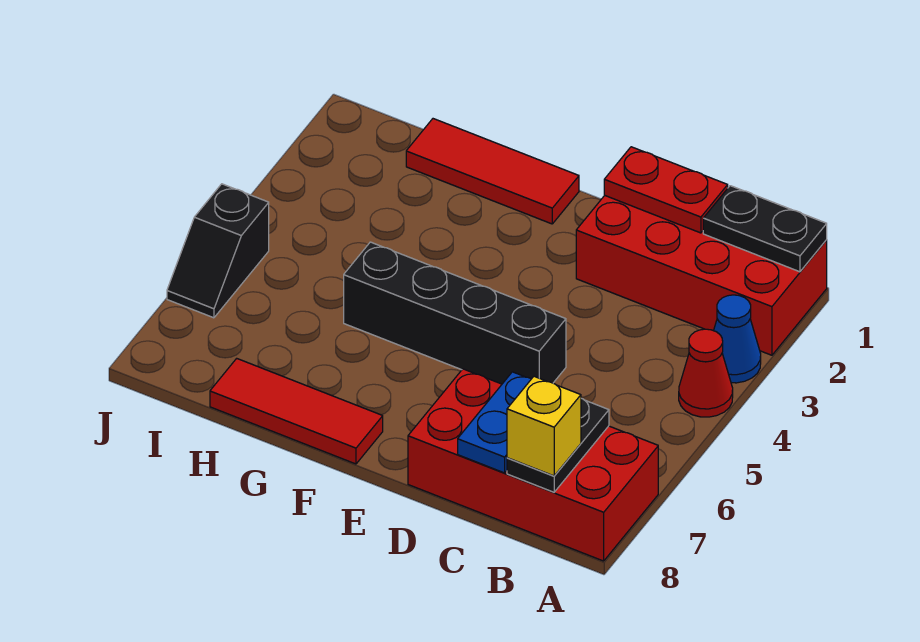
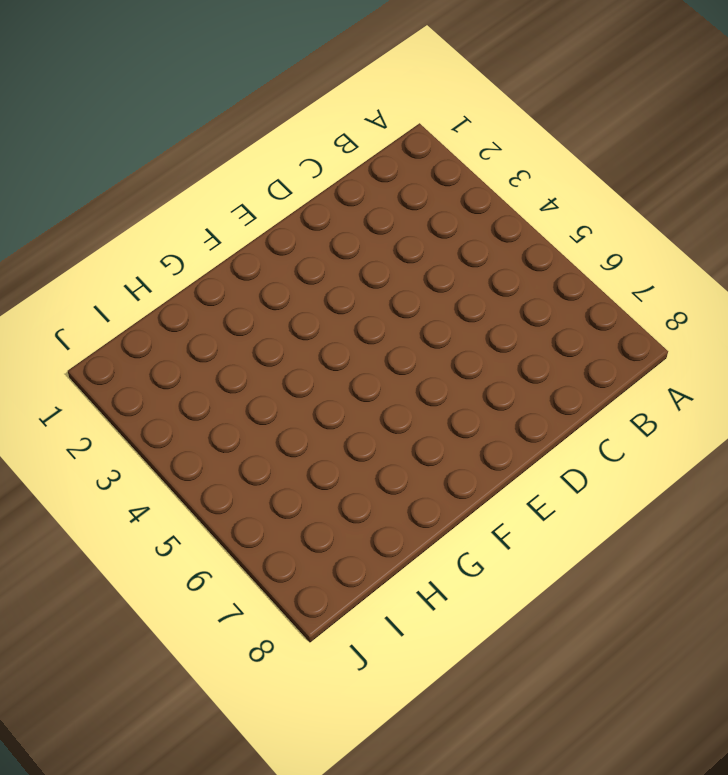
none -> red 2x4 brick [576,195,827,355]
none -> blue 1x1 cone [714,295,761,383]
none -> red 1x1 cone [679,329,733,417]

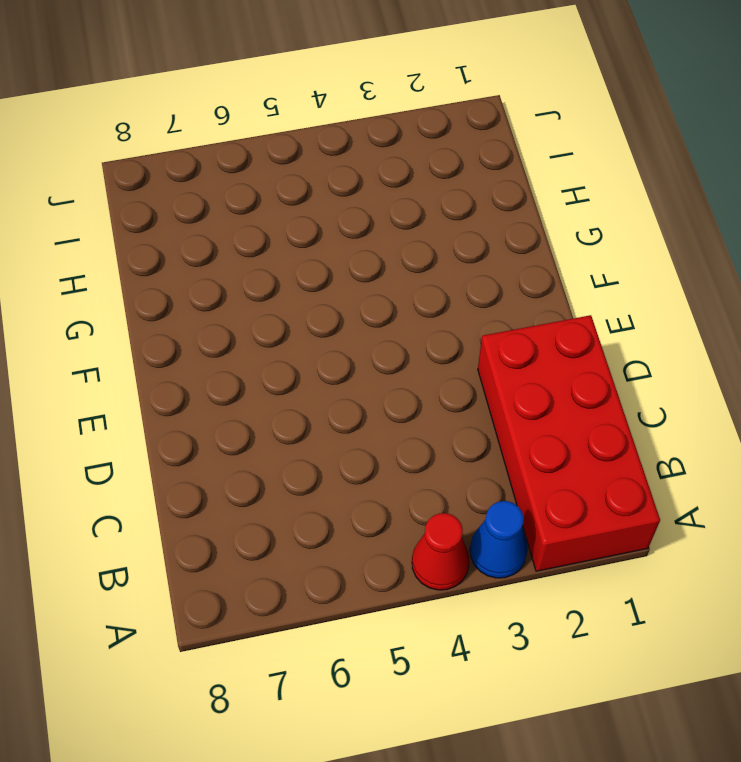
none -> red 2x4 brick [408,369,658,561]
none -> black 1x4 brick [344,242,566,384]
none -> red 1x3 tile [406,119,579,224]

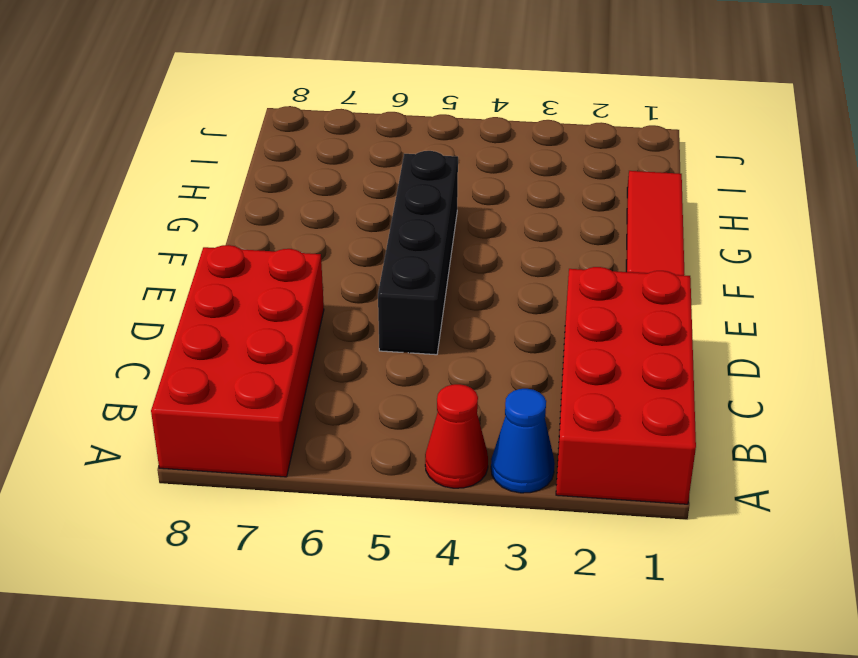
none -> red 1x3 tile [210,358,383,464]
none -> black 1x2 slope [167,184,269,318]
none -> black 1x2 plate [703,186,827,272]

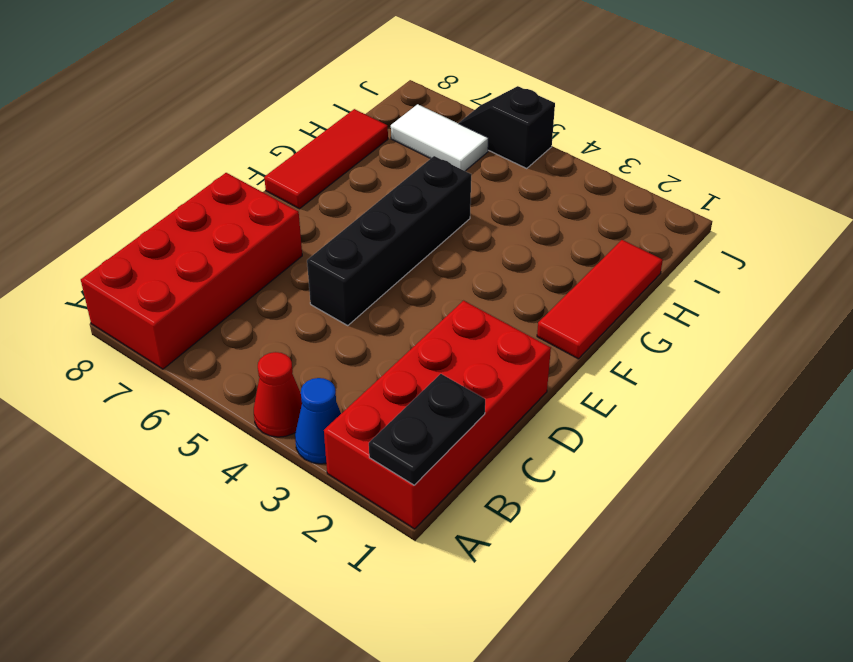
white 1x2 tile [391,104,489,171] -> none
none -> black 1x2 plate [507,398,609,492]
none -> red 1x2 plate [604,147,728,233]
none -> blue 1x2 plate [458,372,531,473]

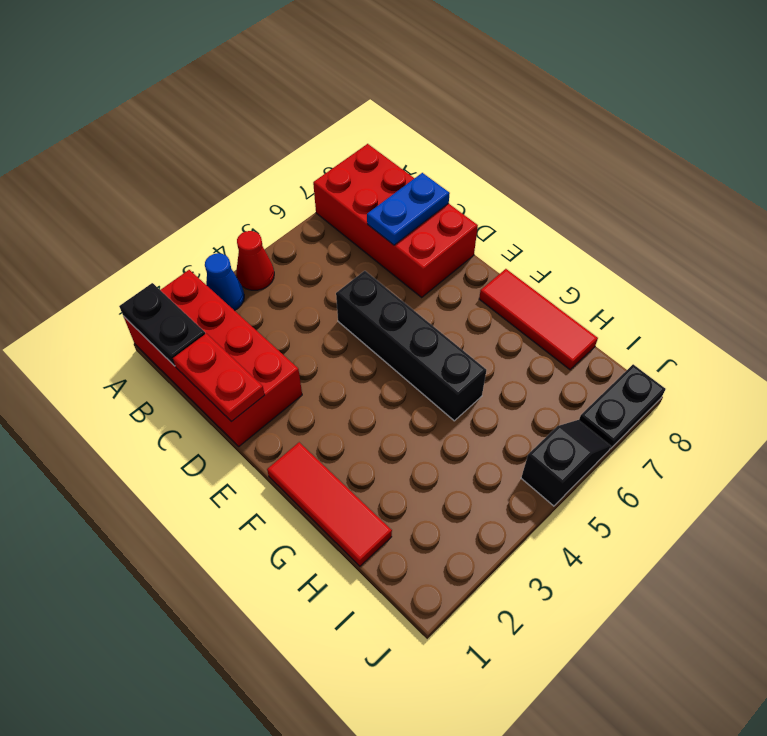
black 1x2 plate [579,364,665,449] -> black 1x2 plate moved to [507,398,609,492]
none -> yellow 1x1 brick [507,376,581,476]

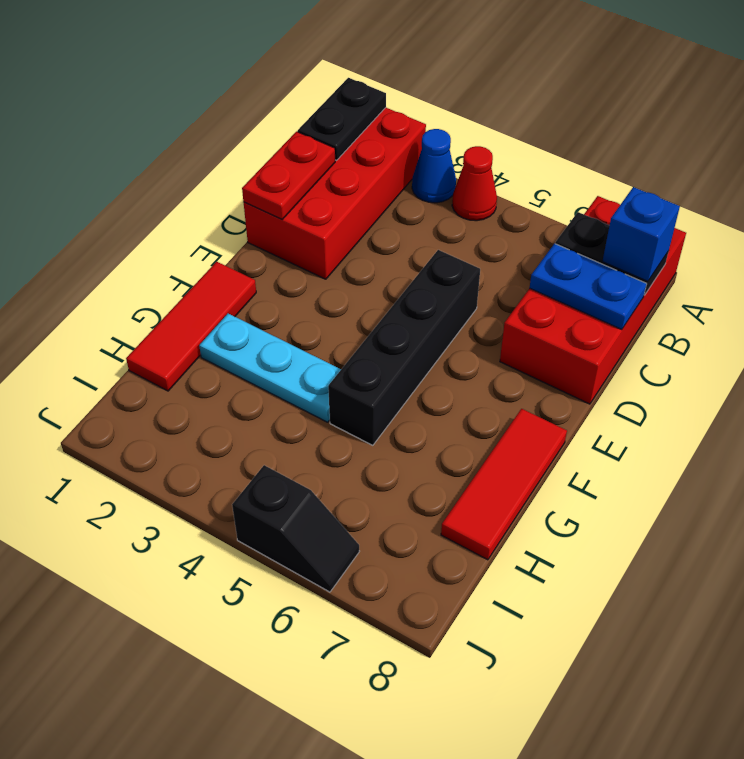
blue 1x1 brick [602,187,680,281] -> yellow 1x1 brick [507,376,581,476]
cyan 1x3 plate [199,314,341,422] -> none

